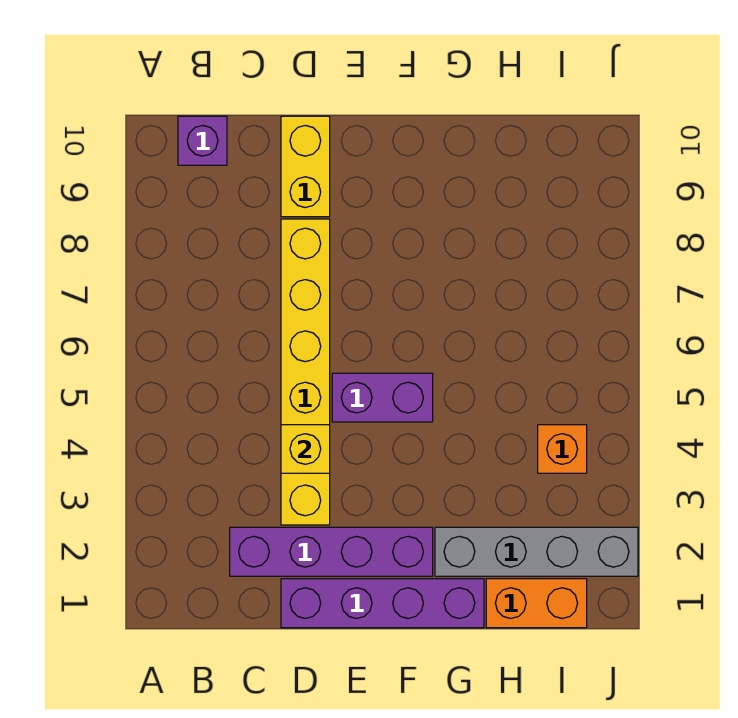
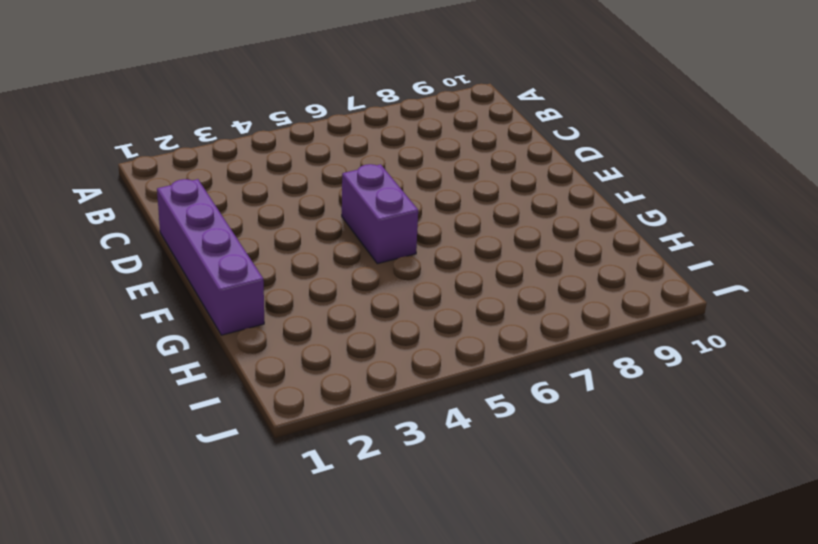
none -> purple 1x1 brick [178,116,227,165]
none -> purple 1x4 brick [230,527,433,576]

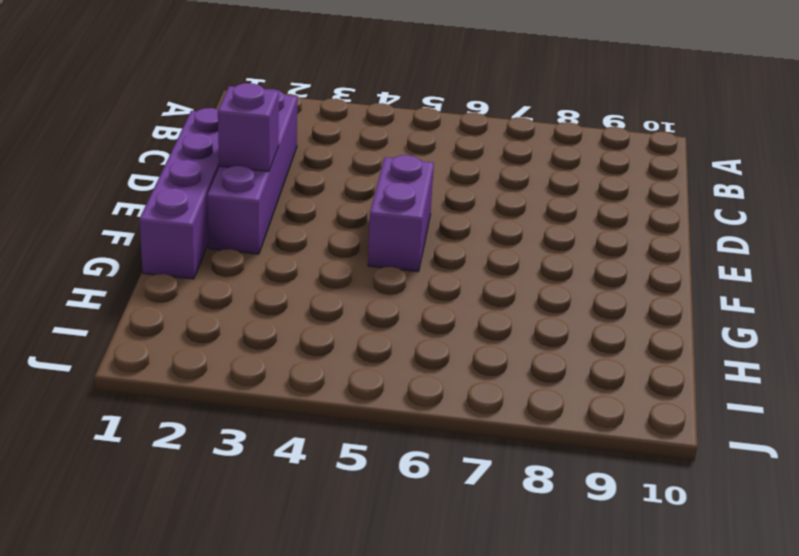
purple 1x1 brick [218,83,279,171] -> purple 1x1 brick moved to [178,116,227,165]
none -> yellow 1x6 brick [281,219,330,525]
none -> yellow 1x2 brick [281,116,330,217]

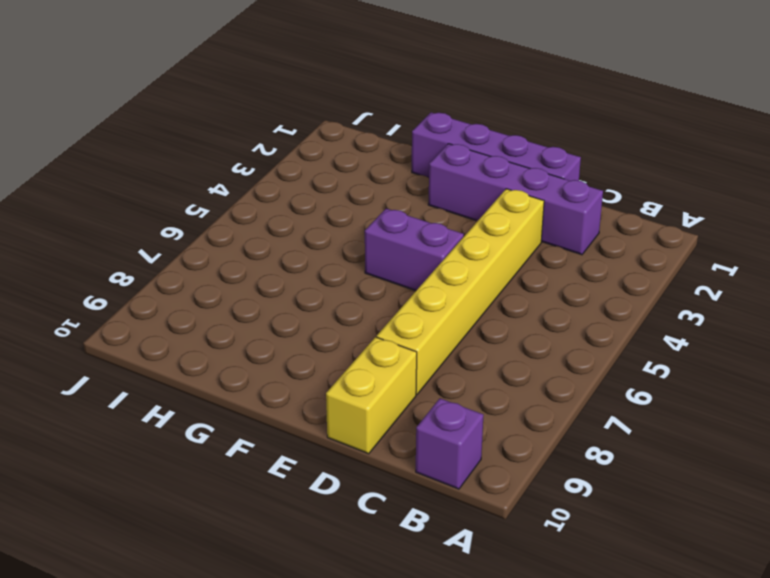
none -> grey 1x4 brick [435,527,638,576]
none -> orange 1x2 brick [486,579,587,628]

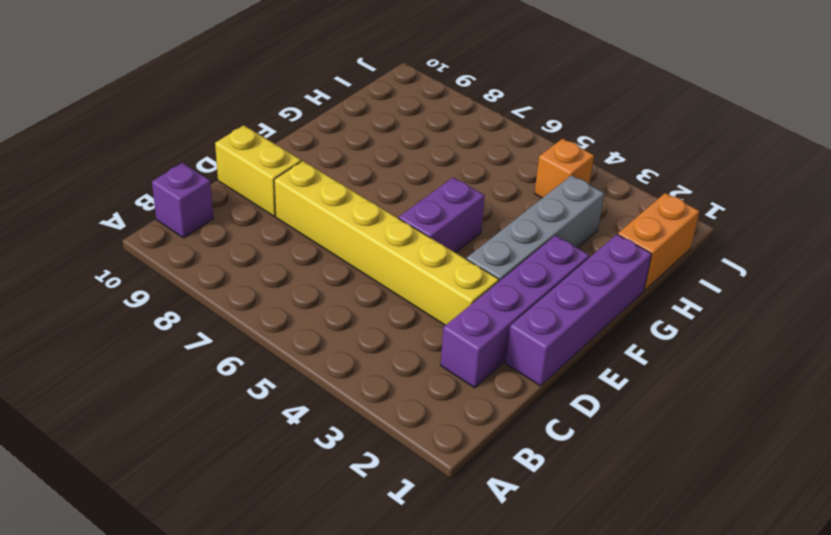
grey 1x4 brick [467,175,604,281] -> grey 1x4 brick moved to [435,527,638,576]
none -> yellow 1x1 brick [281,425,330,473]

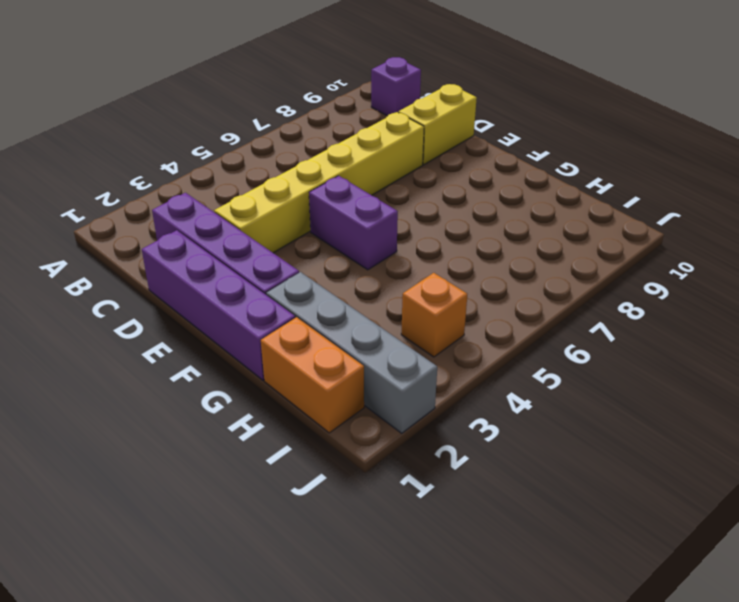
none -> yellow 1x1 brick [281,425,330,473]

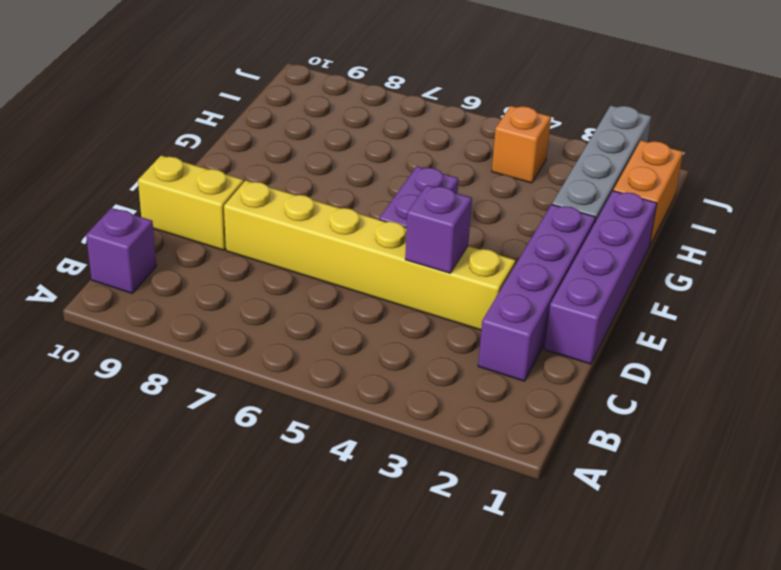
purple 1x1 brick [405,185,472,273] -> yellow 1x1 brick [281,425,330,473]

